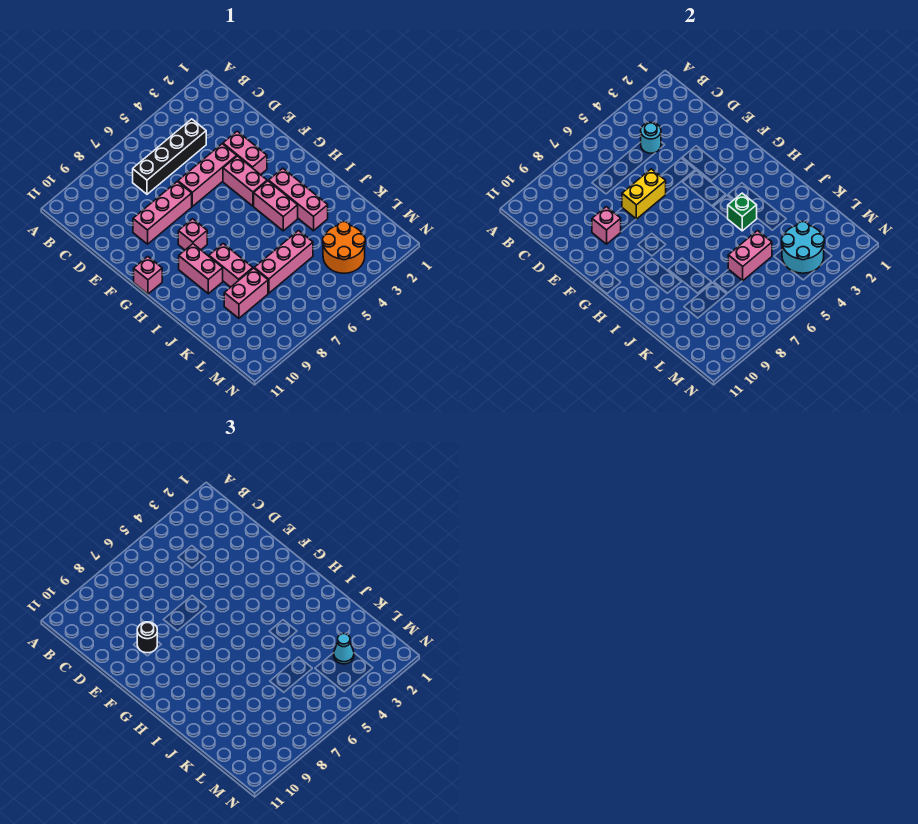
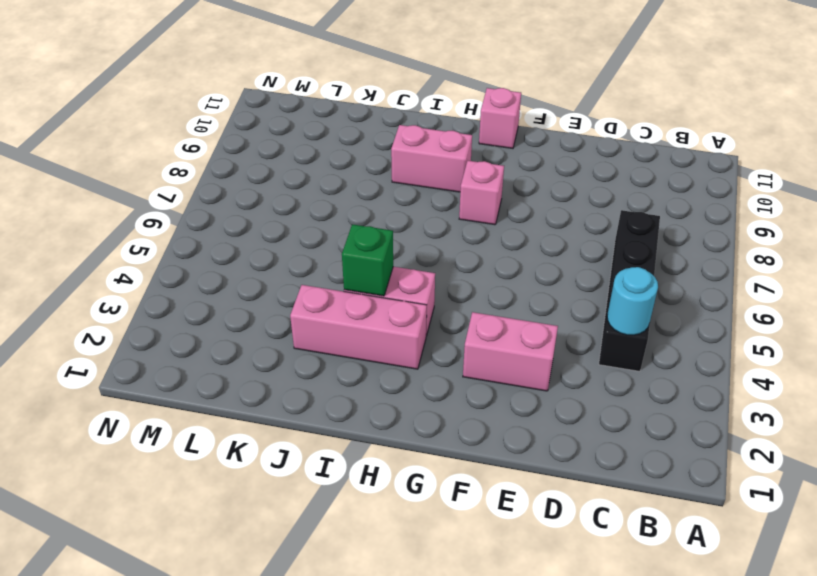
none -> pink 1x3 brick [178,144,237,206]
none -> pink 1x3 brick [133,181,192,244]
none -> pink 1x2 brick [223,156,267,206]

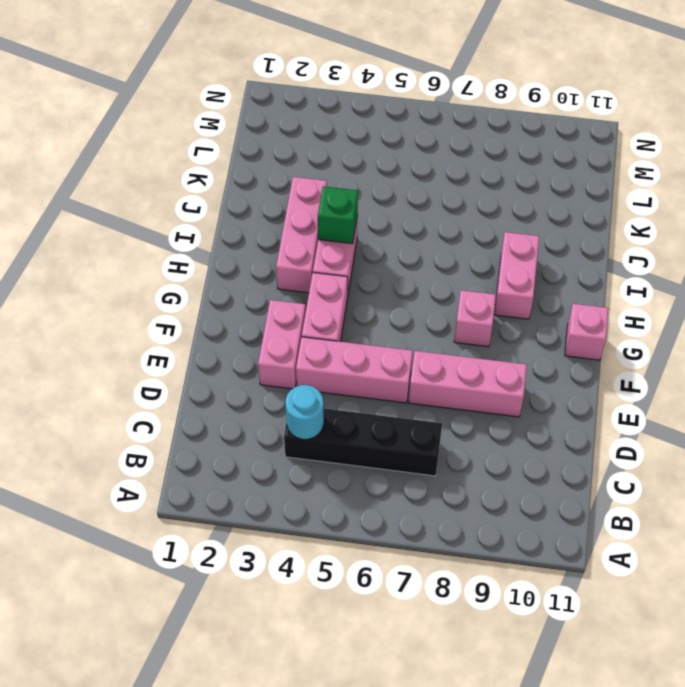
none -> pink 1x2 brick [209,244,253,287]
none -> pink 1x3 brick [254,231,313,293]
none -> pink 1x2 brick [224,268,268,318]

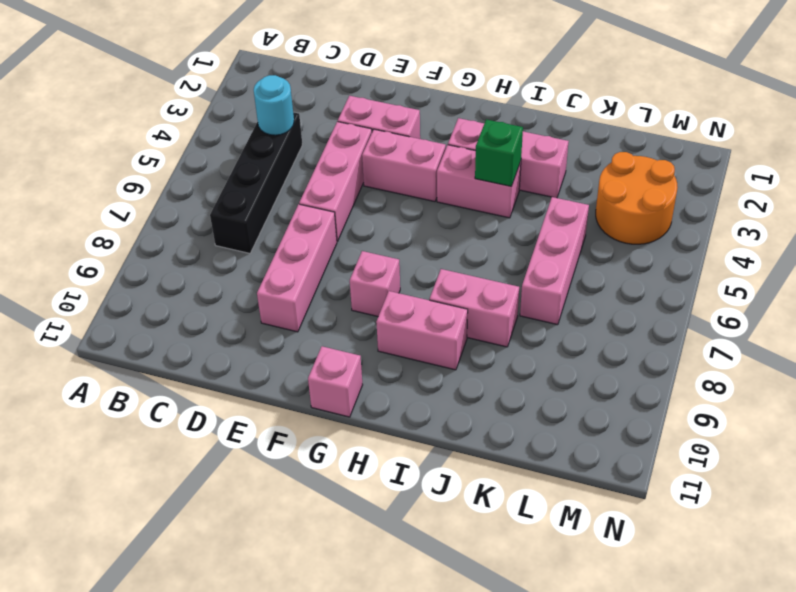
none -> pink 1x2 brick [224,268,268,318]
none -> yellow 1x2 brick [622,169,666,219]
none -> pink 1x1 brick [592,207,621,244]

